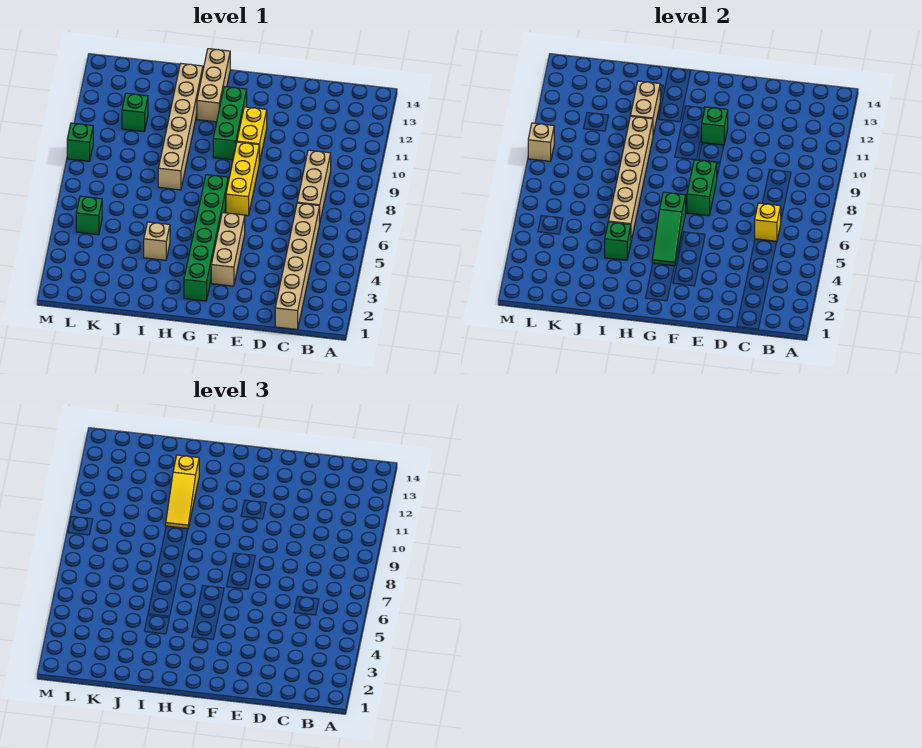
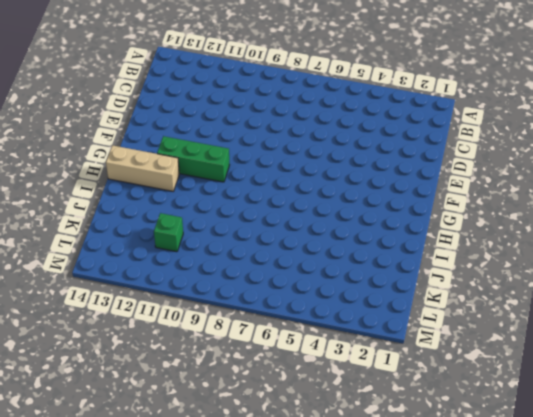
none -> tan 1x6 brick [275,203,320,330]
none -> tan 1x3 brick [297,150,331,220]
none -> tan 1x3 brick [211,213,245,286]

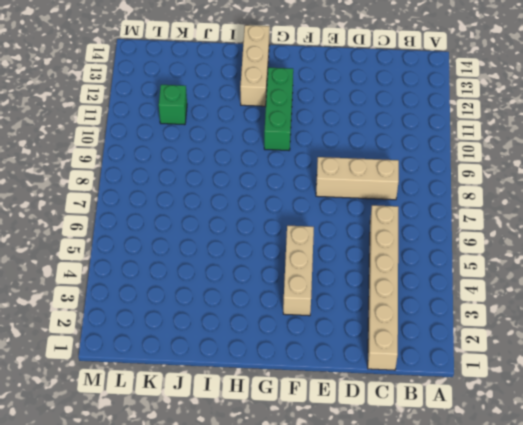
tan 1x3 brick [316,157,399,200] -> tan 1x3 brick turned to [297,150,331,220]
none -> yellow 1x3 brick [226,142,259,216]
none -> yellow 1x2 brick [237,107,267,163]
none -> green 1x6 brick [184,175,228,301]

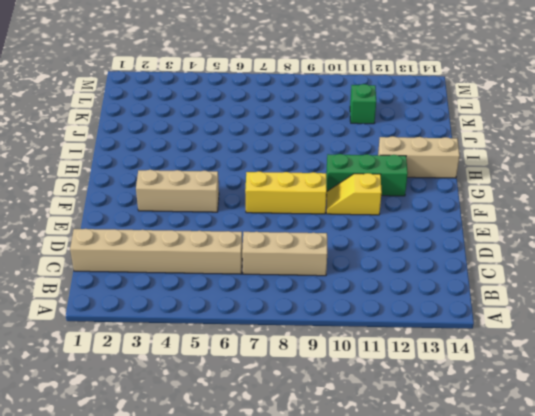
yellow 1x2 slope [326,173,382,215] -> yellow 1x2 brick [237,107,267,163]
none -> green 1x6 brick [184,175,228,301]
none -> tan 1x1 brick [144,222,170,260]
none -> tan 1x6 brick [158,64,203,190]

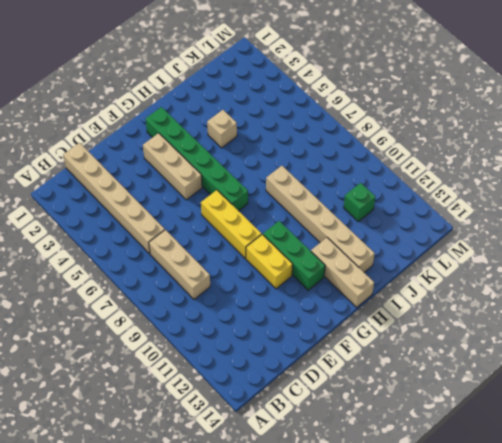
none -> green 1x1 brick [76,196,102,235]
none -> green 1x1 brick [67,123,93,161]
none -> yellow 1x1 brick [755,203,781,241]

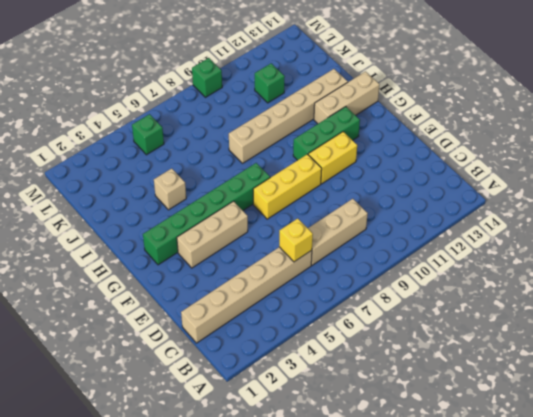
none -> green 1x2 brick [687,160,717,216]
none -> green 1x1 brick [702,107,728,145]
none -> green 1x3 slope [652,192,686,266]

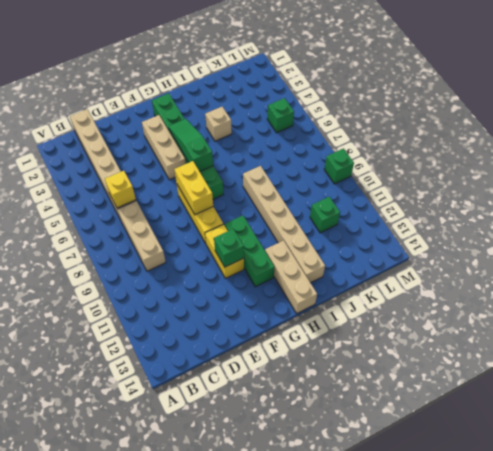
yellow 1x2 brick [174,161,213,215] -> green 1x2 brick [687,160,717,216]
none -> green 1x1 brick [605,222,631,260]
none -> tan 1x6 brick [608,116,653,241]
none -> tan 1x2 brick [630,81,660,135]

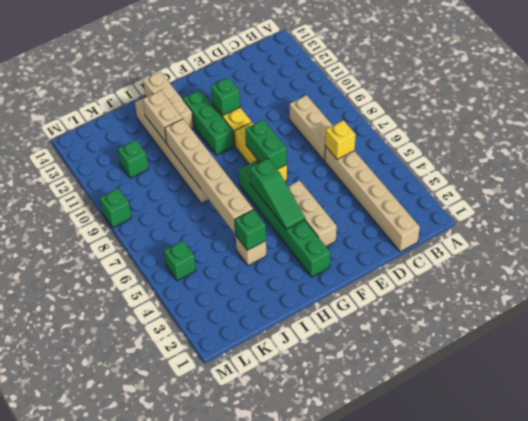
none -> tan 1x1 brick [528,123,554,161]
none -> yellow 1x3 slope [166,455,199,528]

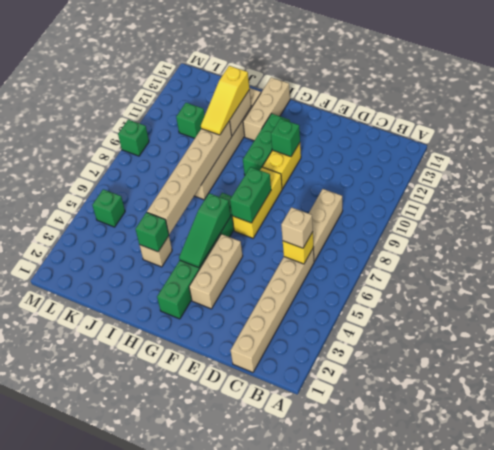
tan 1x1 brick [281,207,313,248] -> tan 1x1 brick moved to [528,123,554,161]

